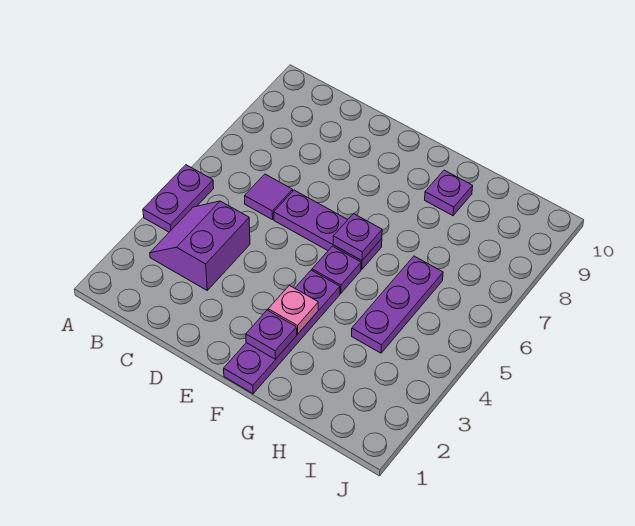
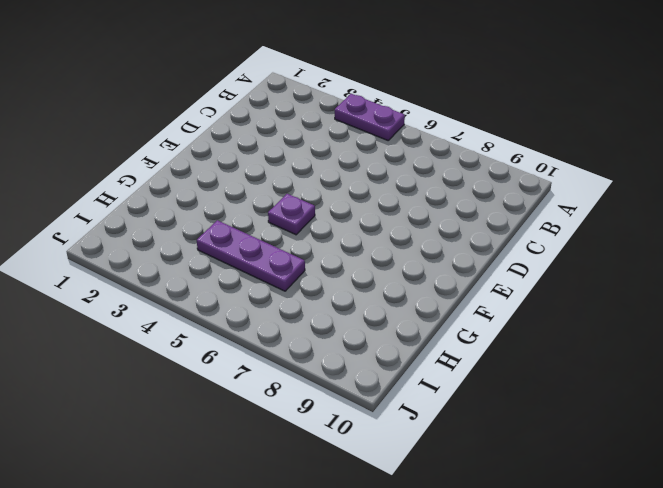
none -> purple 2x2 slope [150,201,250,290]
none -> purple 1x1 tile [245,174,293,220]

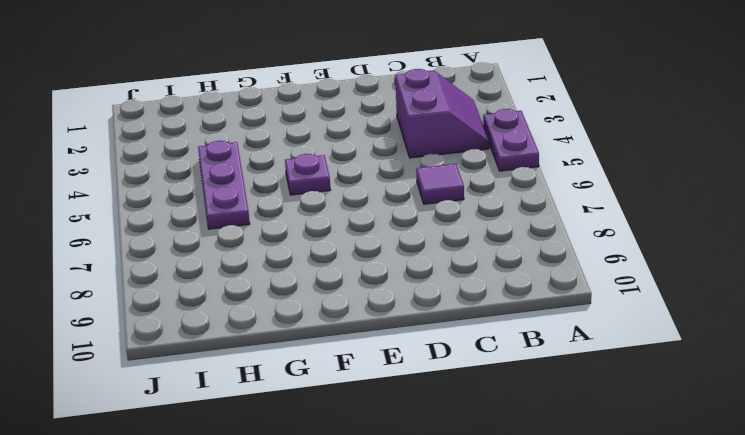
none -> purple 1x3 plate [274,190,382,269]
none -> purple 1x4 plate [224,270,340,394]

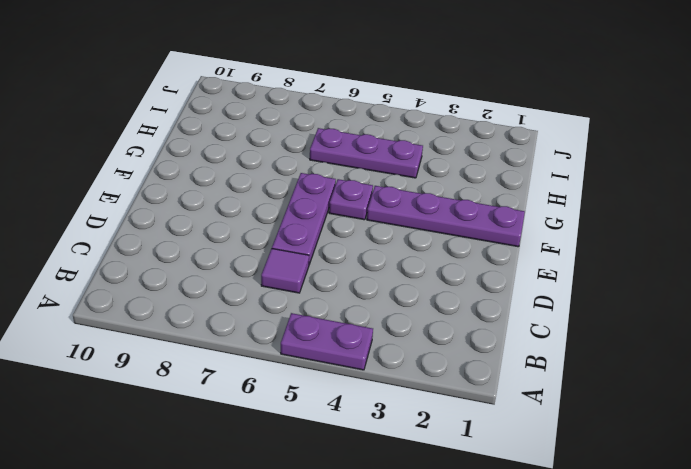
none -> purple 2x2 slope [150,201,250,290]
none -> purple 1x1 plate [425,170,473,216]

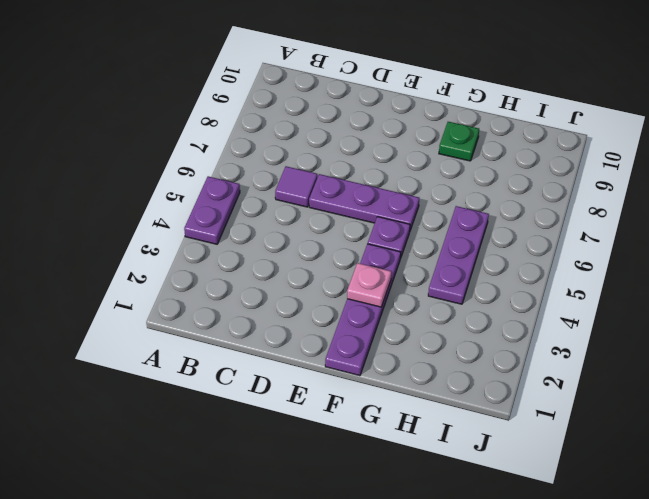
green 1x1 plate [439,122,479,161] -> purple 1x1 plate [425,170,473,216]
none -> purple 2x2 slope [150,201,250,290]
none -> purple 1x1 plate [246,310,297,359]

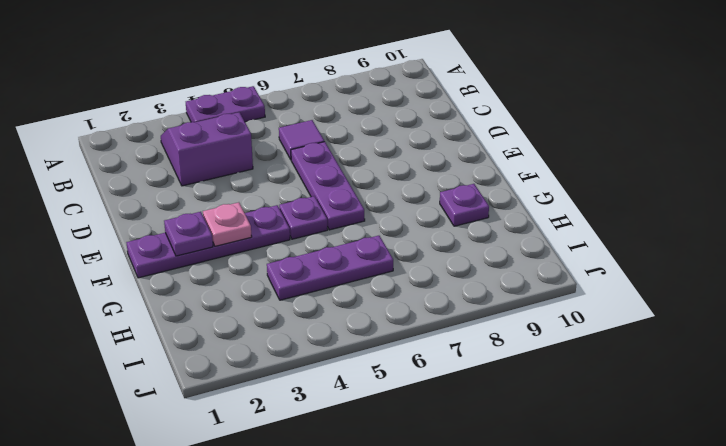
none -> purple 1x1 plate [333,214,382,261]

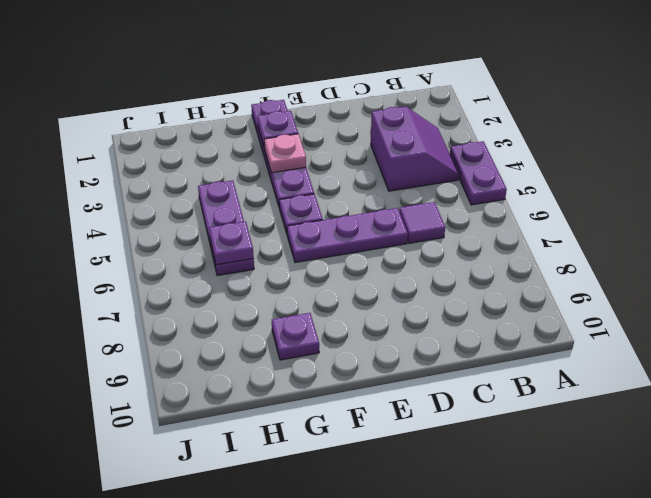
purple 1x1 plate [209,221,254,265] -> purple 1x1 plate moved to [333,214,382,261]

